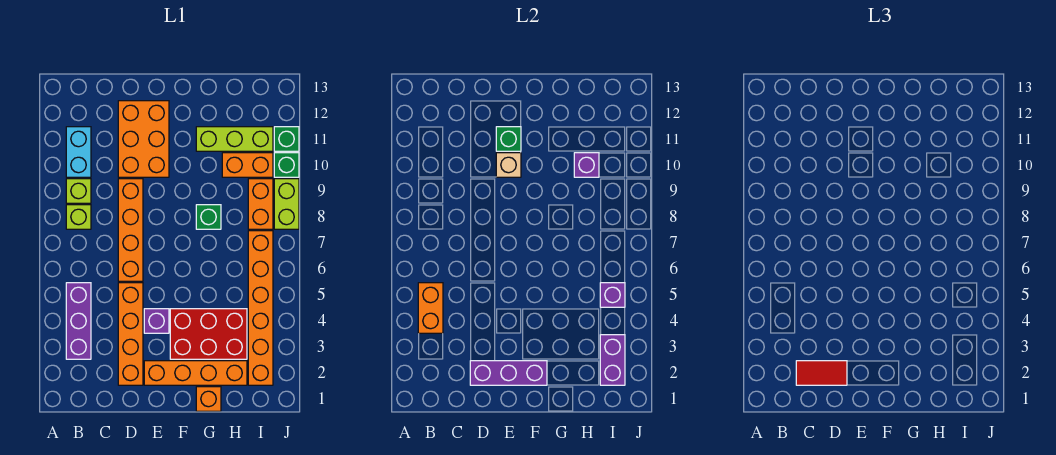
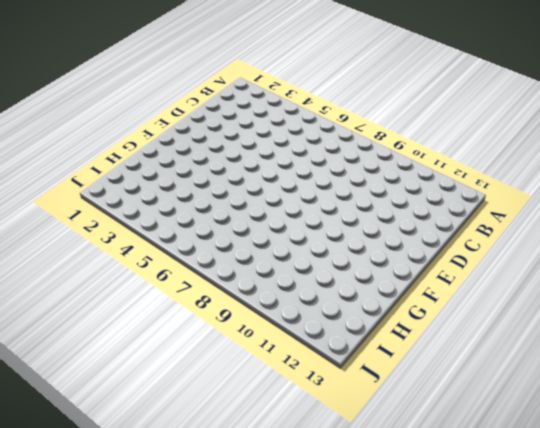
none -> purple 1x3 brick [66,283,91,359]
none -> lime 1x1 brick [66,205,91,229]
none -> lime 1x1 brick [66,179,91,203]

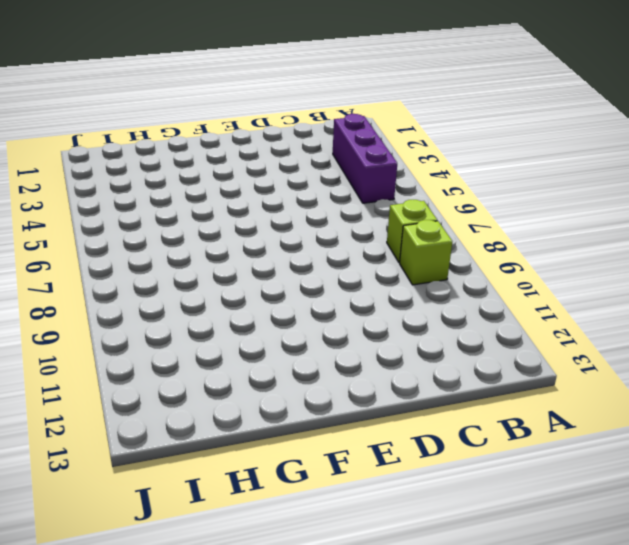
none -> cyan 1x2 brick [66,127,91,177]
none -> orange 1x4 brick [118,283,143,385]
none -> orange 1x4 brick [118,179,143,281]

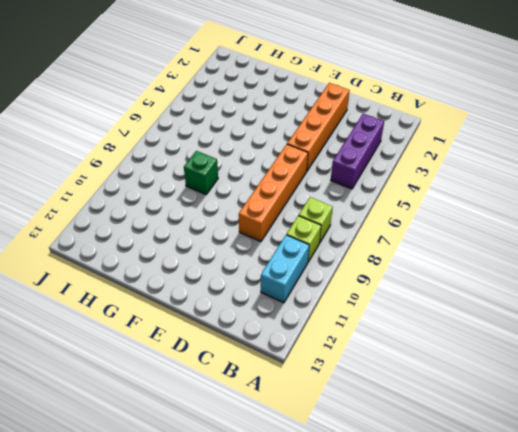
none -> orange 2x3 brick [118,101,169,177]
none -> orange 1x4 brick [144,361,247,385]
none -> purple 1x1 brick [144,309,169,333]

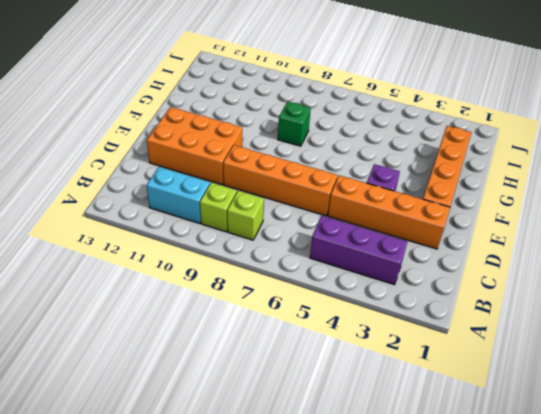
none -> red 2x3 brick [170,309,247,359]
none -> orange 1x1 brick [196,387,221,411]
none -> lime 1x3 brick [196,127,273,151]

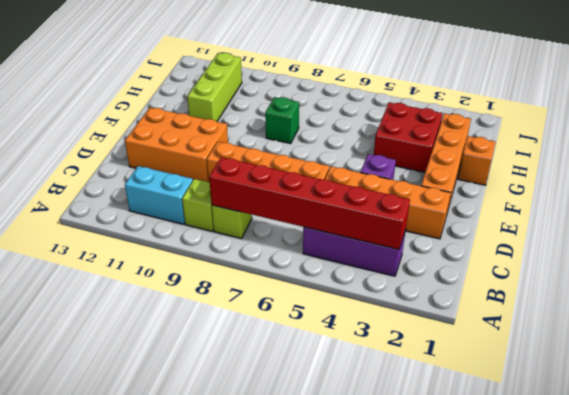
red 1x6 brick [209,157,410,250] -> orange 1x2 brick [418,283,443,333]
red 2x2 brick [374,103,443,172] -> red 2x3 brick [170,309,247,359]
none -> orange 1x2 brick [222,153,273,177]
none -> orange 1x6 brick [248,231,273,385]
none -> orange 1x2 brick [248,179,273,229]

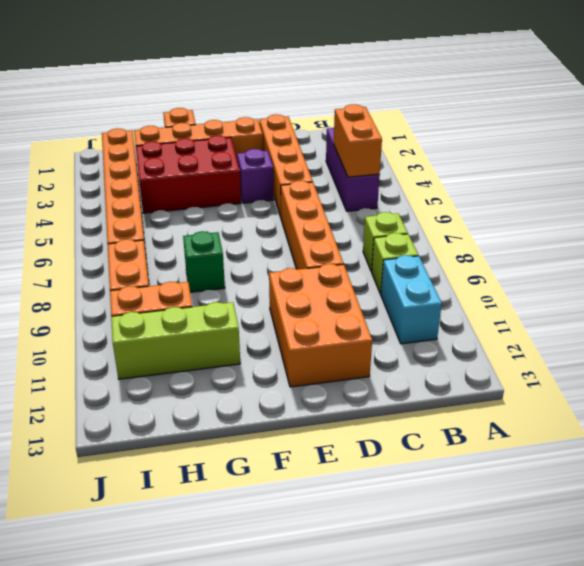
none -> lime 1x2 brick [274,179,299,229]
none -> green 1x1 brick [274,153,299,177]
none -> green 1x1 brick [274,127,299,151]

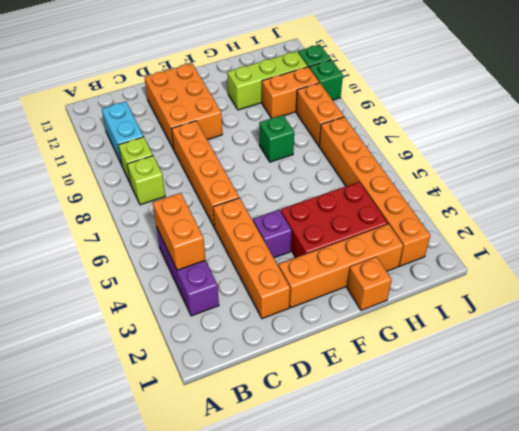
none -> lime 1x2 brick [274,179,299,229]
none -> purple 1x3 brick [470,361,547,385]
none -> tan 1x1 brick [496,153,521,177]

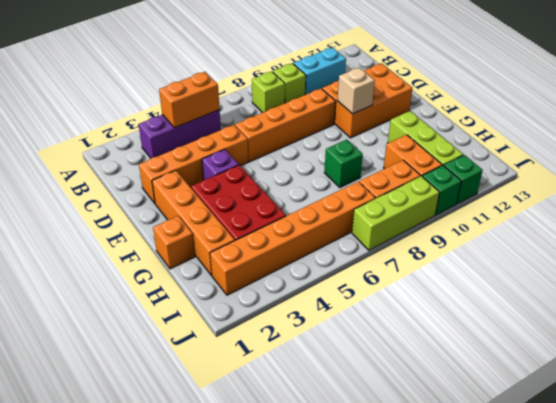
lime 1x3 brick [352,176,440,250] -> lime 1x2 brick [274,179,299,229]
none -> purple 1x3 brick [470,361,547,385]
none -> green 1x1 brick [496,127,521,151]
none -> purple 1x1 brick [574,153,599,177]

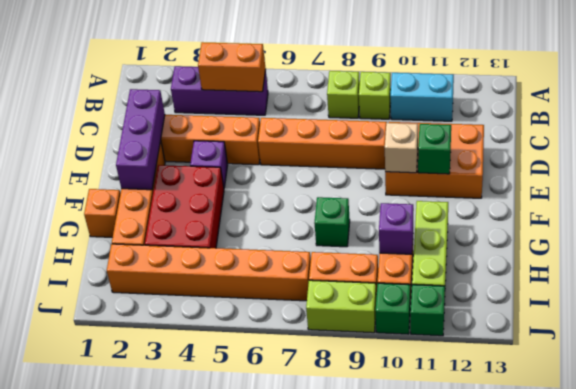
none -> purple 1x2 brick [600,335,625,385]
none -> purple 1x1 brick [600,283,625,307]
none -> red 1x2 tile [796,361,847,385]

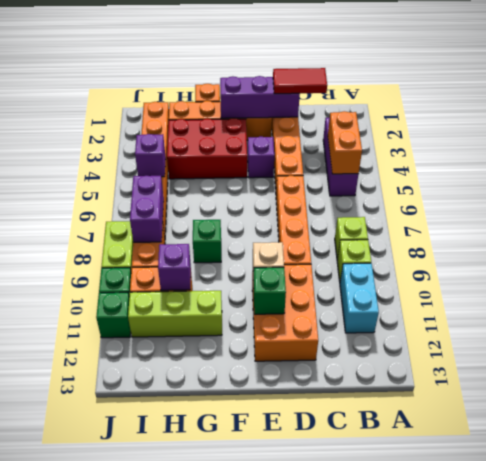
purple 1x2 brick [130,176,164,242] -> purple 1x2 brick moved to [600,335,625,385]

